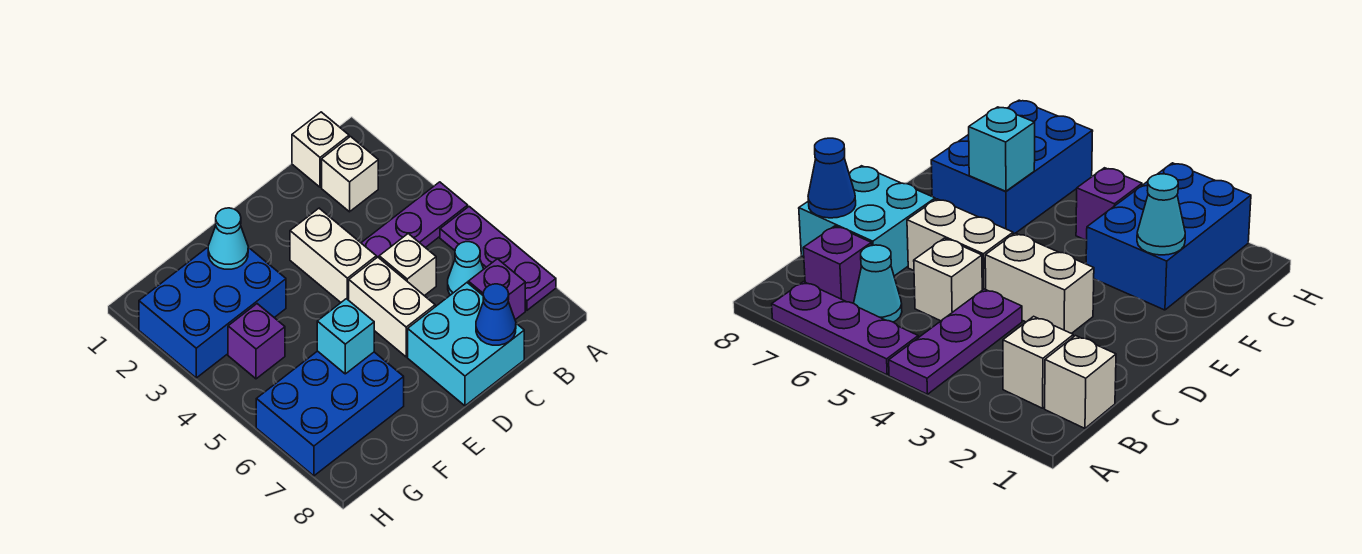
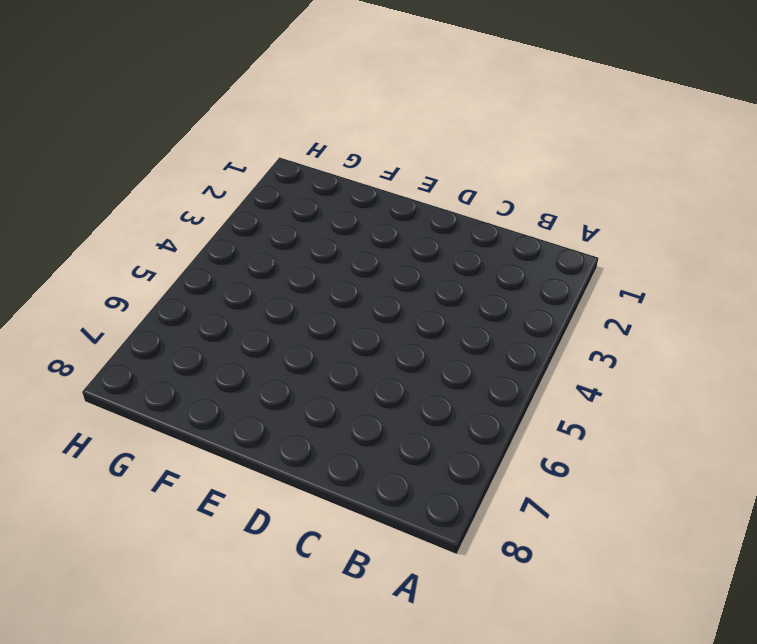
none -> purple 1x3 plate [361,182,468,258]
none -> purple 1x3 plate [440,207,556,310]
none -> white 1x1 brick [292,112,349,187]

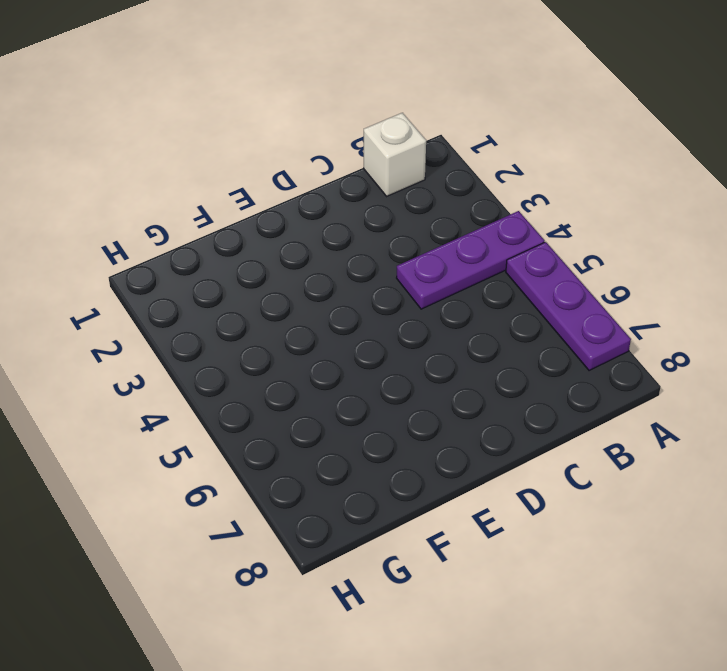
none -> white 1x1 brick [322,137,378,212]
none -> cyan 1x1 cone [448,242,484,295]
none -> purple 1x1 brick [468,259,525,320]

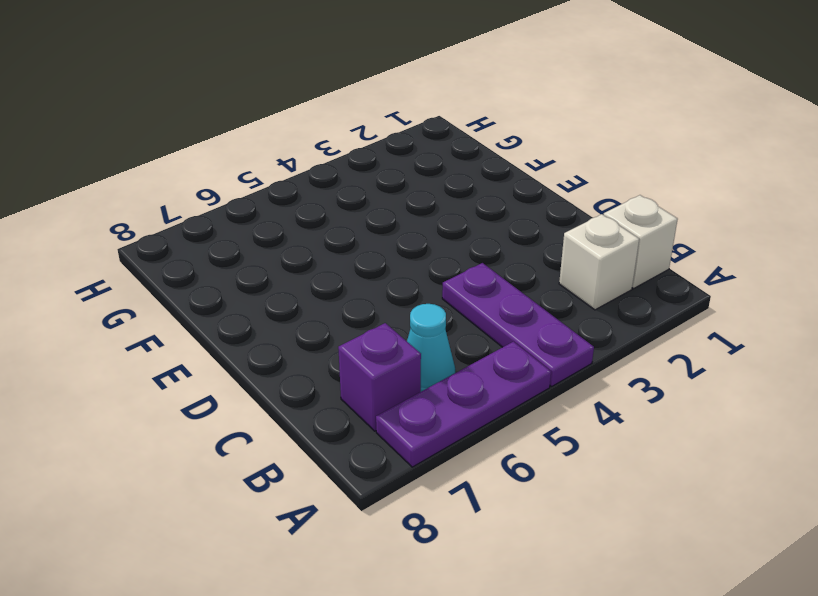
none -> white 1x1 brick [379,234,436,296]
none -> cyan 2x2 brick [408,283,524,406]
none -> white 1x2 brick [290,208,376,302]

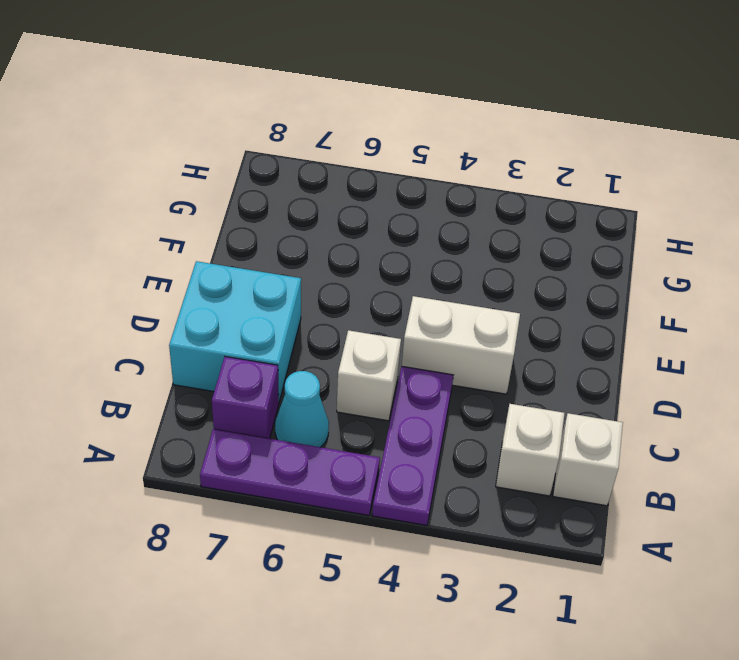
none -> white 1x2 brick [349,257,435,357]
none -> blue 2x3 brick [139,247,286,378]
none -> blue 2x3 brick [256,351,404,476]

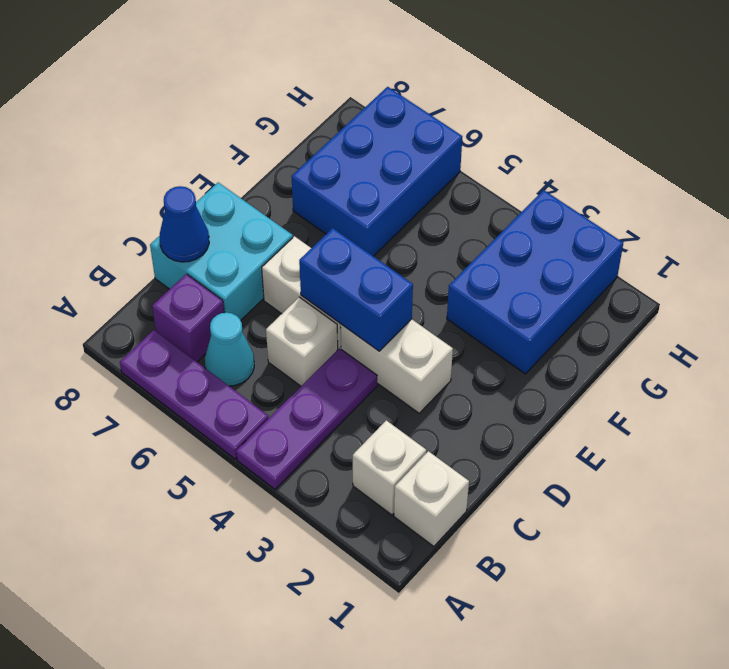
blue 1x2 brick [299,228,413,351] -> none
none -> purple 1x1 brick [228,304,285,379]
none -> cyan 1x1 cone [208,208,248,269]
none -> cyan 1x1 brick [317,299,374,374]

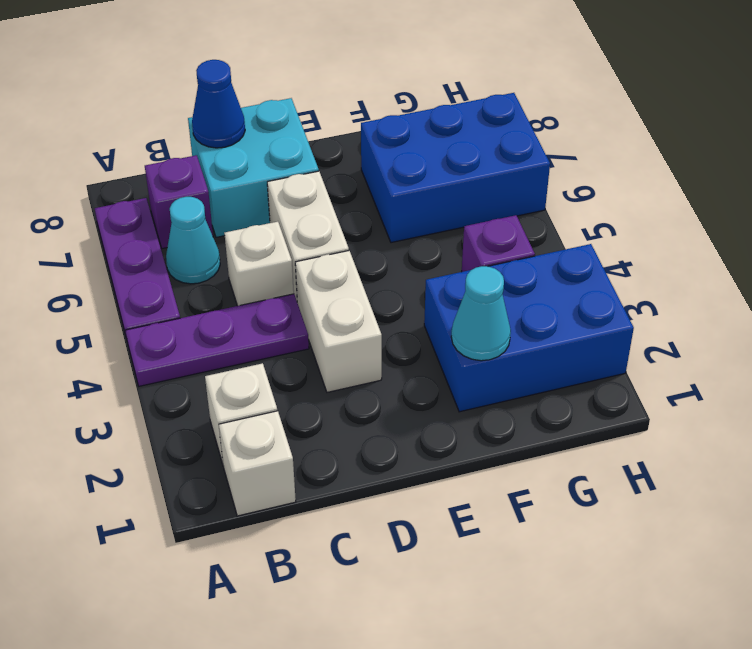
none -> cyan 1x1 brick [317,299,374,374]

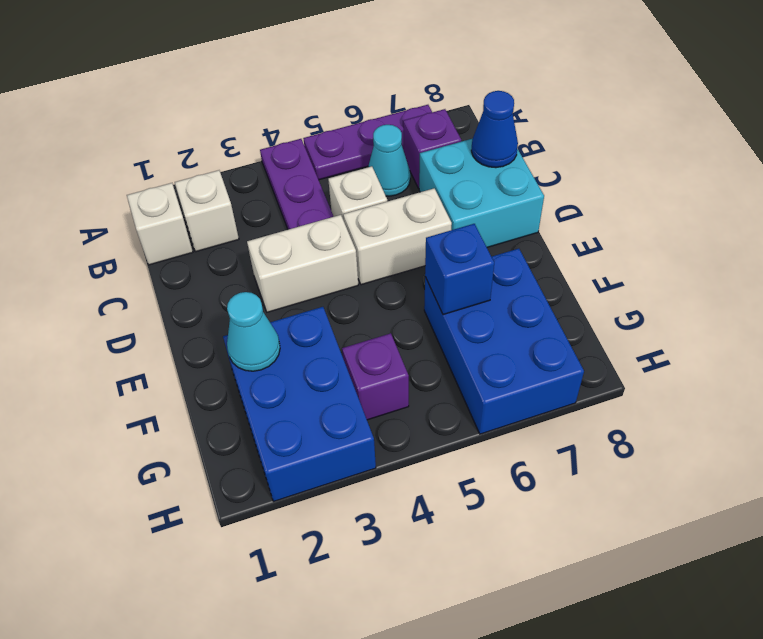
blue 1x1 brick [425,224,494,315] -> cyan 1x1 brick [317,299,374,374]

